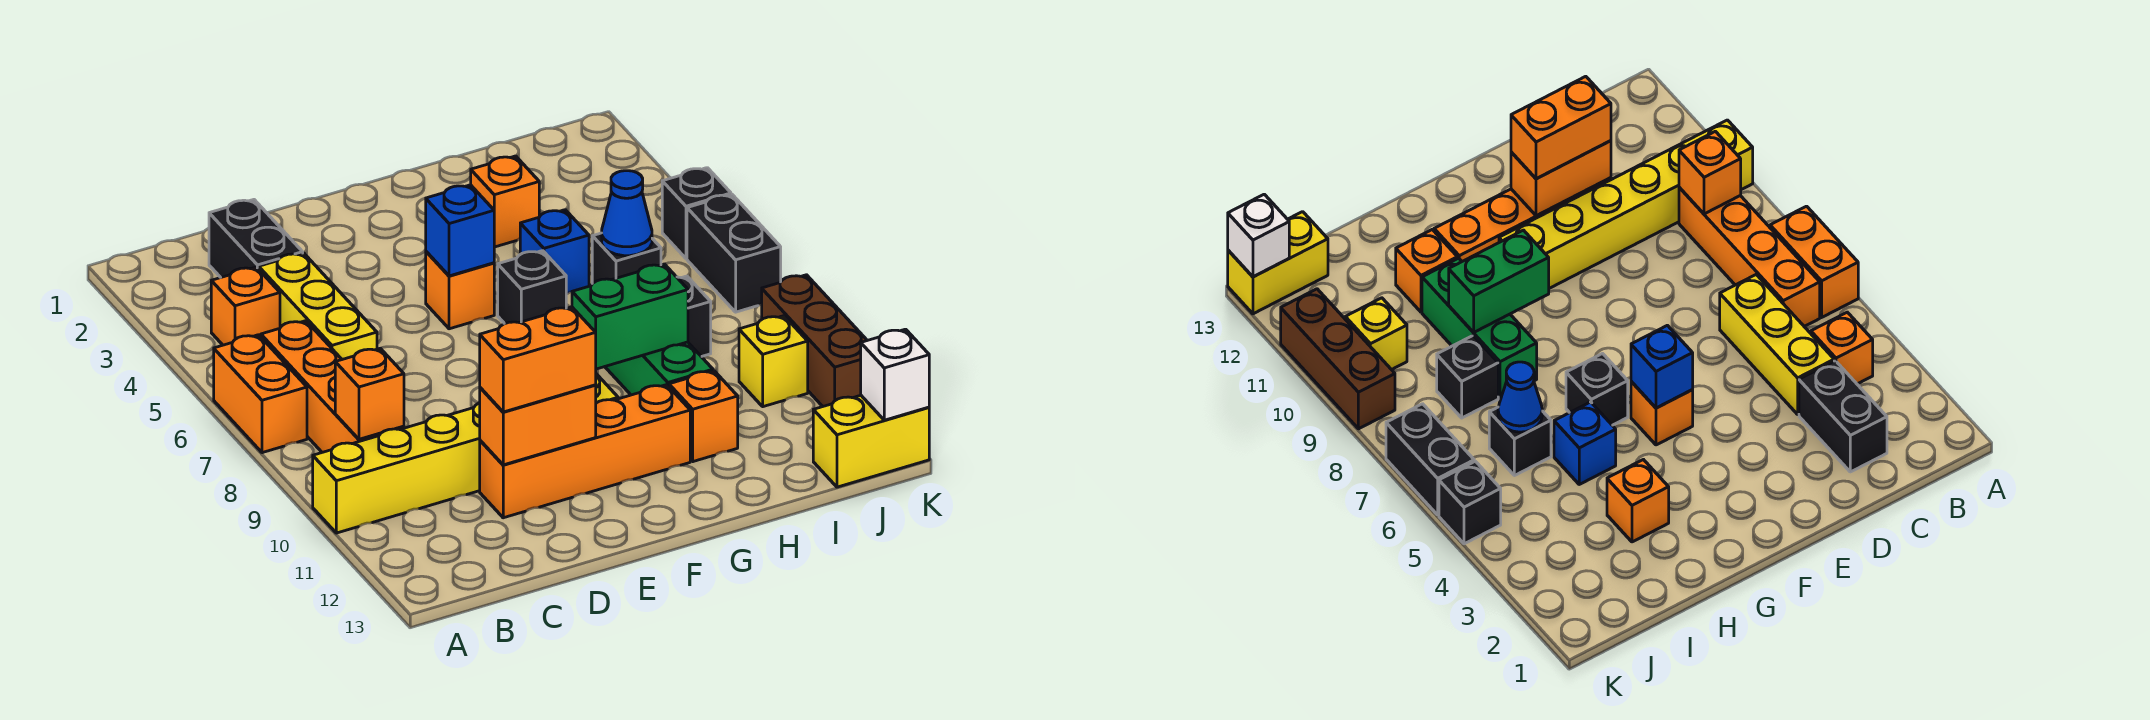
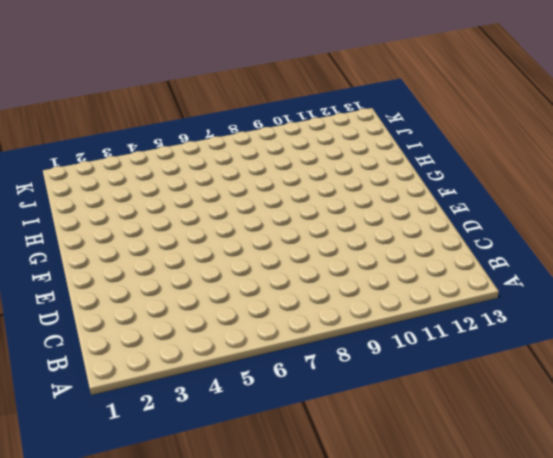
none -> orange 1x2 brick [214,335,307,453]
none -> yellow 1x6 brick [313,374,618,533]
none -> orange 1x1 brick [211,267,280,345]

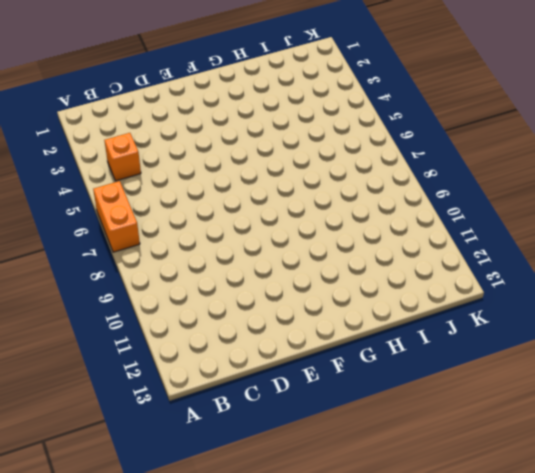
none -> yellow 1x6 brick [313,374,618,533]
none -> orange 1x4 brick [261,321,404,452]
none -> black 1x2 brick [209,200,303,277]

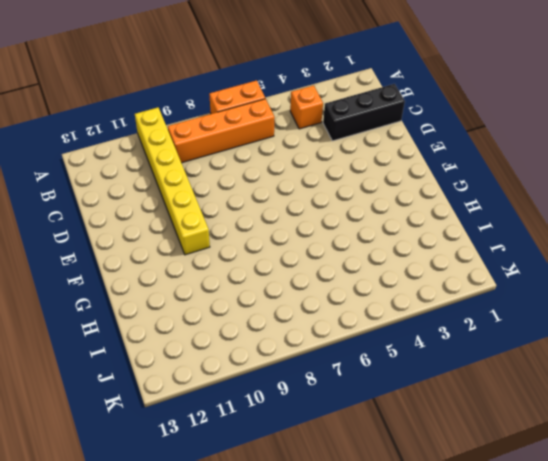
black 1x3 brick [323,84,405,141] -> black 1x2 brick [209,200,303,277]
none -> yellow 1x3 brick [259,253,377,360]
none -> orange 1x4 brick [480,385,690,518]
none -> orange 1x1 brick [426,252,494,329]

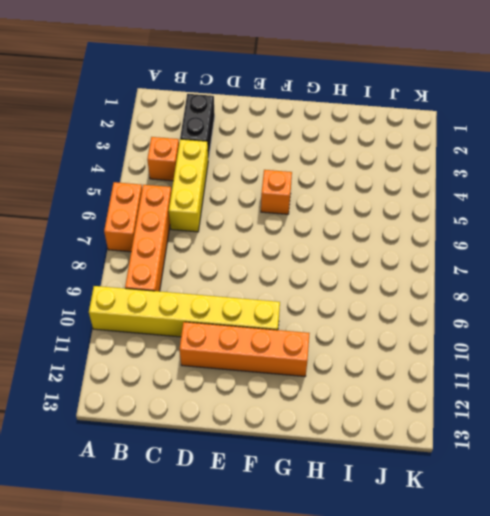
none -> black 1x1 brick [498,251,566,324]
none -> orange 1x1 brick [471,156,539,247]
none -> blue 1x1 brick [520,210,589,294]

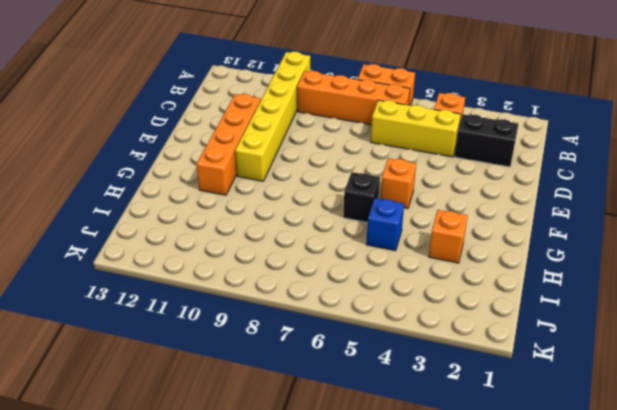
none -> green 1x3 brick [605,342,713,395]
none -> orange 1x1 brick [669,371,738,462]
none -> black 1x1 brick [592,233,661,284]

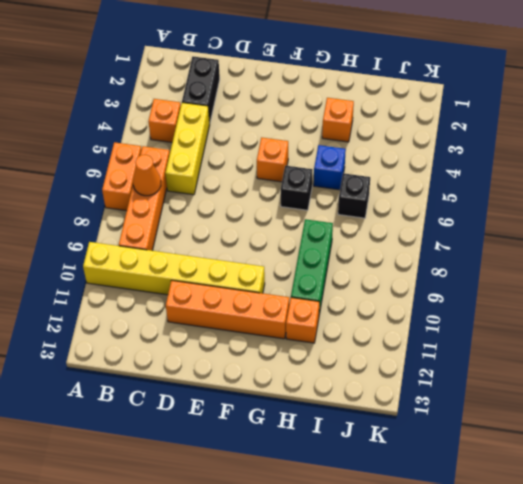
orange 1x1 cone [133,155,161,196] -> none
none -> black 1x1 brick [677,276,711,357]
none -> yellow 1x1 brick [739,316,808,407]
none -> yellow 1x2 brick [813,395,929,487]

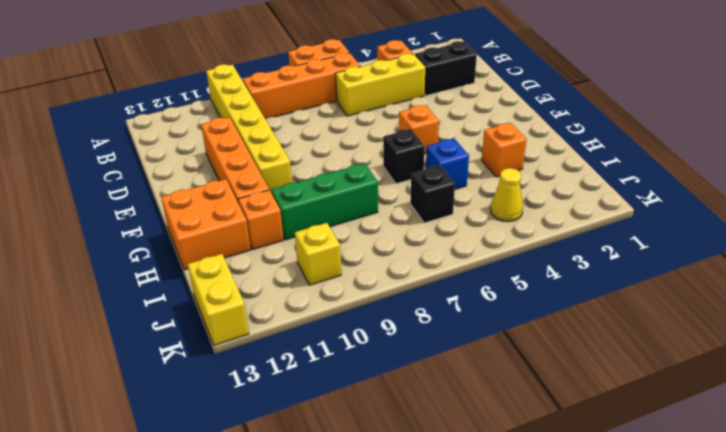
orange 2x2 brick [161,179,251,270] -> none
yellow 1x1 cone [490,168,523,222] -> none
none -> black 1x1 brick [677,276,711,357]
none -> black 1x1 brick [662,168,731,259]
none -> black 1x2 brick [687,195,781,312]

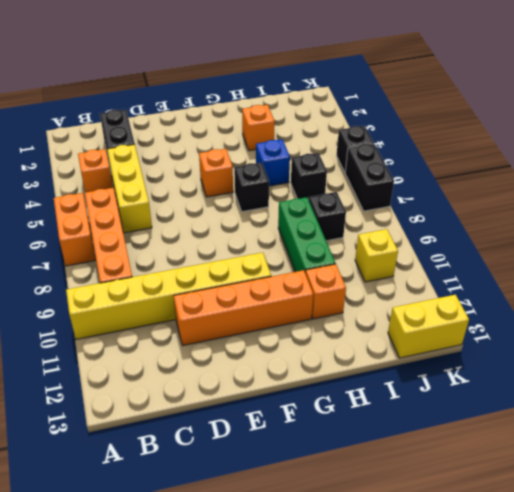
none -> brown 1x3 brick [762,275,867,406]
none -> orange 1x1 brick [335,348,404,439]
none -> orange 1x2 brick [480,385,596,465]

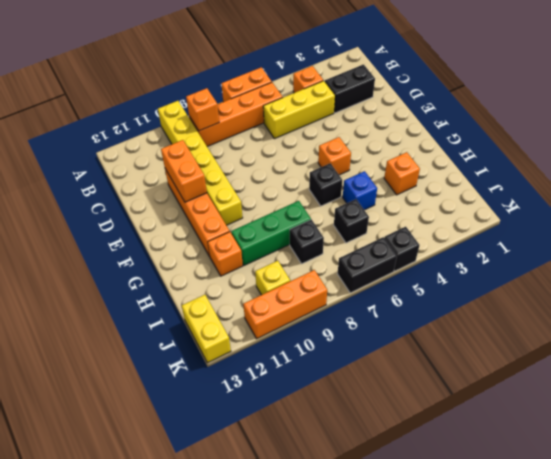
orange 1x3 brick [243,270,327,339] -> brown 1x3 brick [762,275,867,406]
none -> blue 1x1 brick [426,185,494,276]
none -> green 1x2 brick [572,264,688,369]
none -> blue 1x1 cone [602,171,652,256]

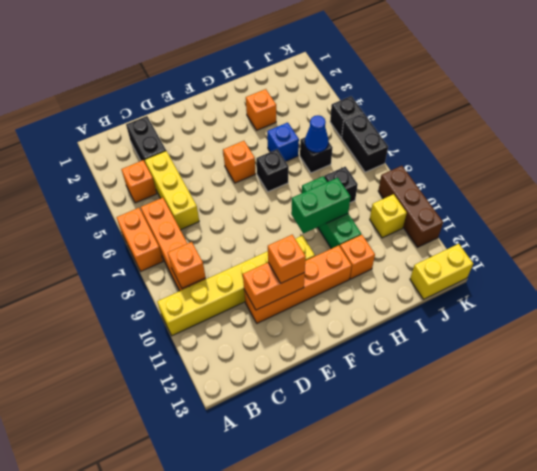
orange 1x1 brick [268,235,306,283] -> orange 1x2 brick [480,307,596,412]
none -> blue 1x1 brick [426,185,494,276]
none -> white 1x1 brick [861,329,929,420]

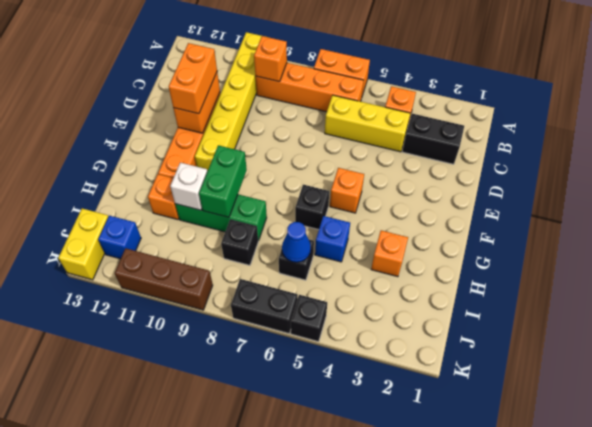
white 1x1 brick [170,163,207,210] -> white 1x1 brick moved to [861,329,929,420]
blue 1x1 brick [98,216,141,259] -> blue 1x1 brick moved to [426,185,494,276]
none -> yellow 1x1 brick [739,316,808,407]

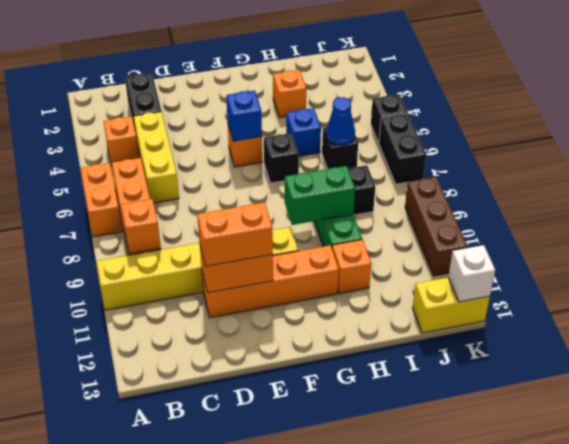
none -> yellow 1x1 brick [739,316,808,407]

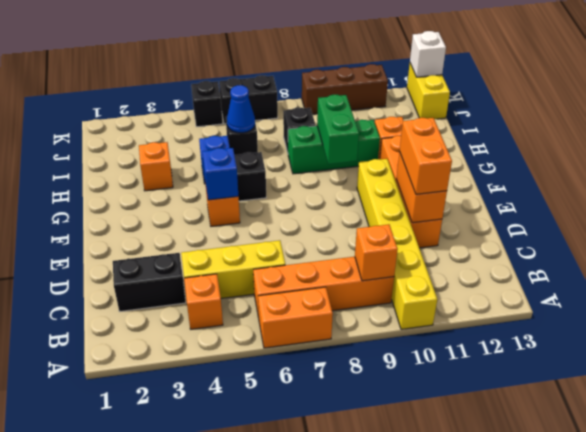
none -> yellow 1x1 brick [739,316,808,407]

